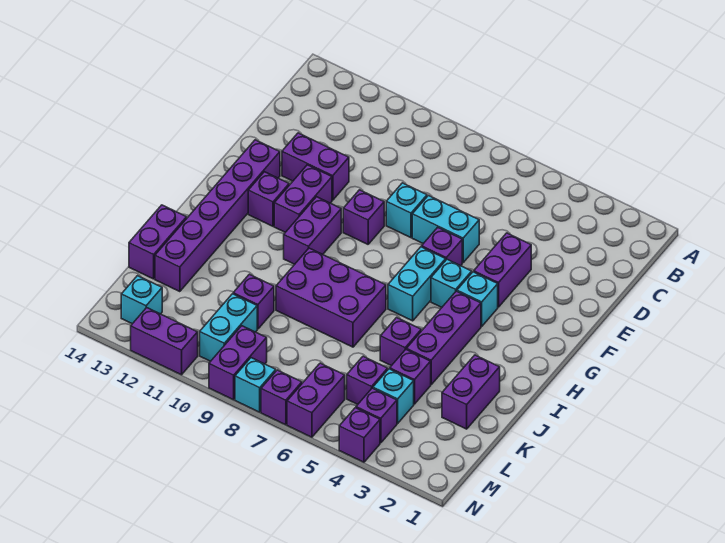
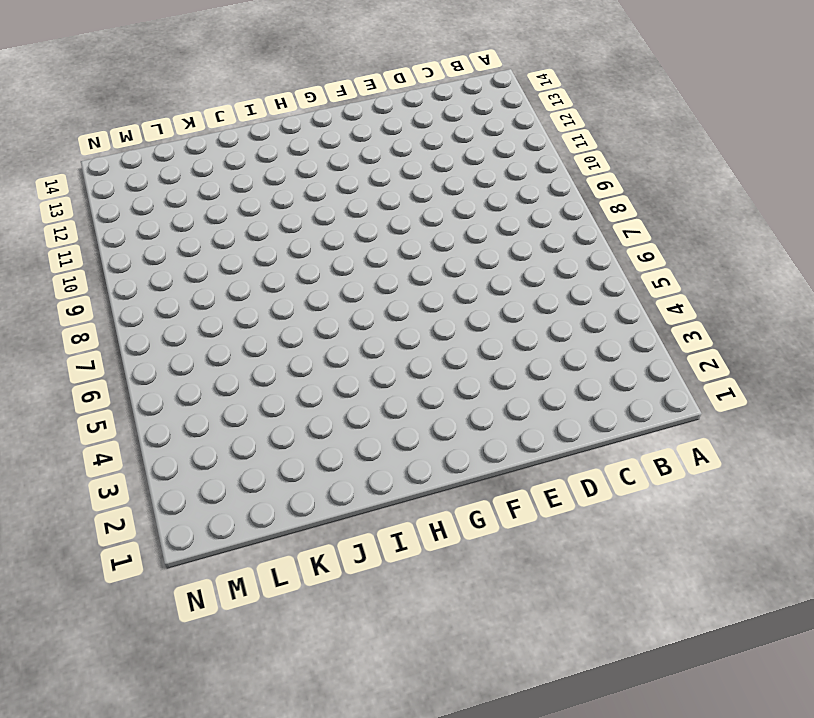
none -> purple 1x2 brick [474,233,531,307]
none -> cyan 1x2 brick [412,196,479,263]
none -> cyan 1x1 brick [386,183,427,238]
none -> purple 1x2 brick [282,133,349,200]

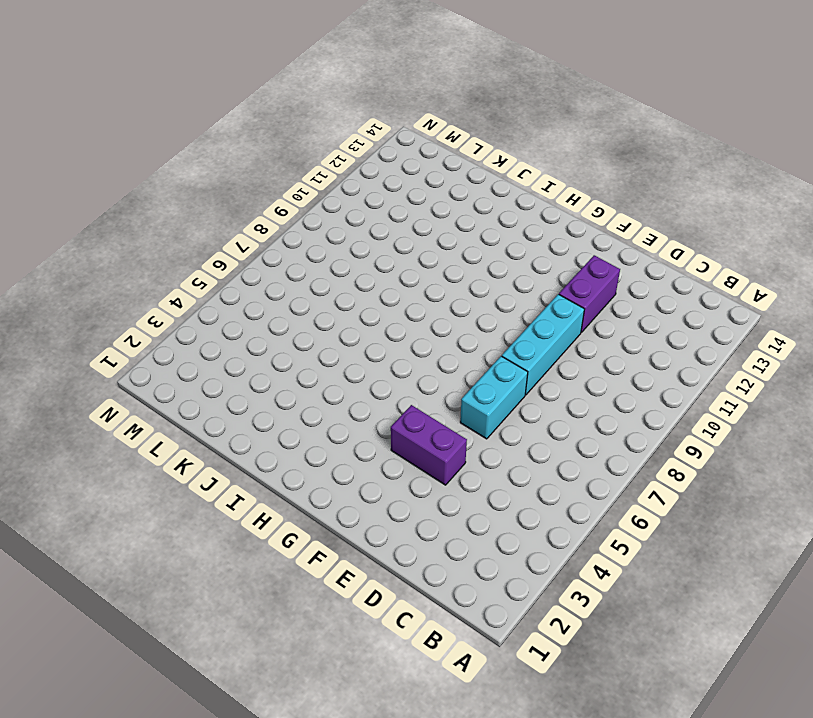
cyan 1x3 brick [502,294,584,395] -> cyan 1x1 brick [386,183,427,238]
none -> purple 1x1 brick [422,227,462,266]
none -> purple 1x1 brick [343,190,384,244]
none -> purple 1x2 brick [274,165,332,232]
none -> purple 1x6 brick [155,140,280,292]

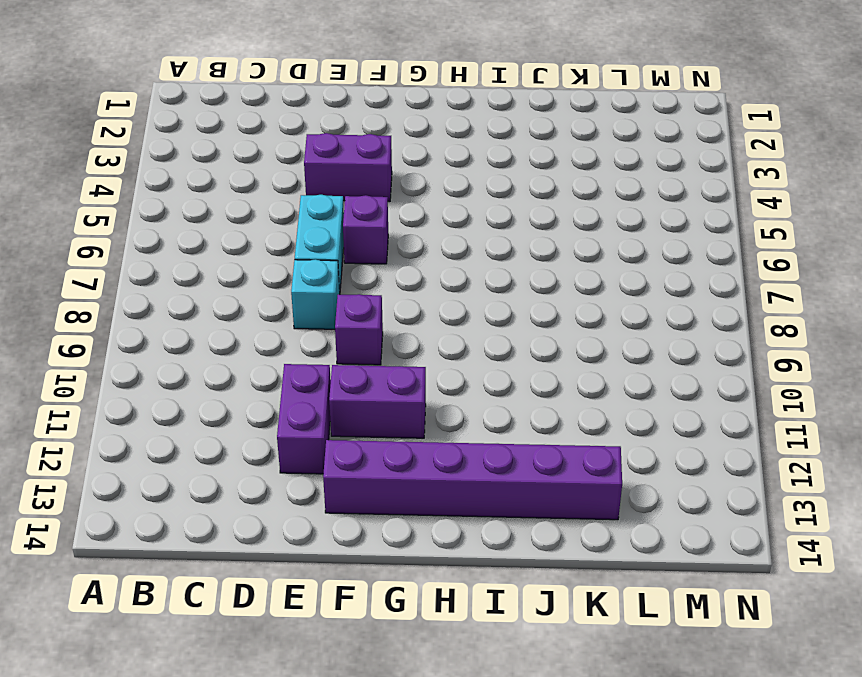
none -> cyan 1x1 brick [457,272,498,326]
none -> cyan 1x1 brick [431,259,472,307]
none -> cyan 1x2 brick [388,247,446,321]
none -> purple 1x2 brick [284,197,341,264]

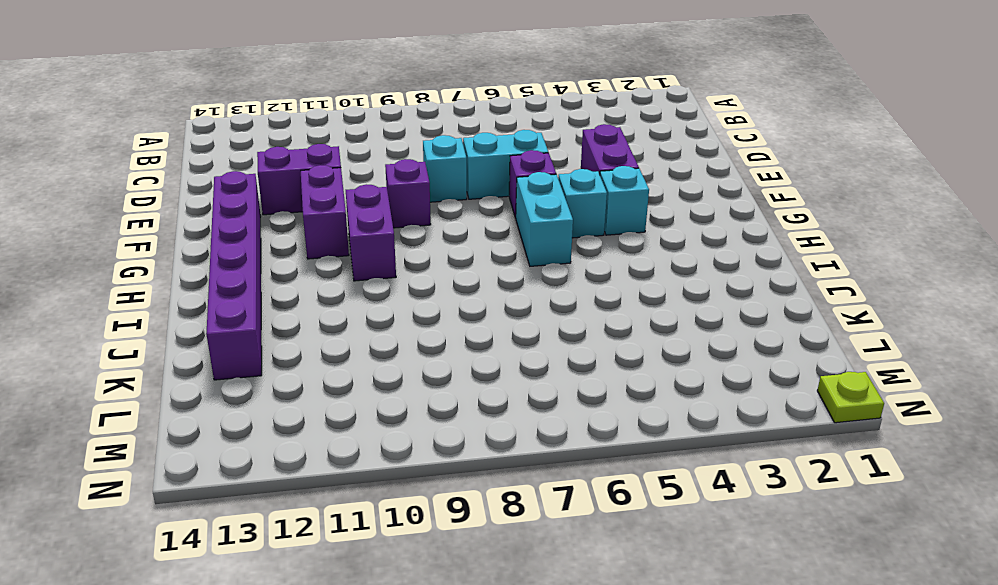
lime 1x1 plate [817,372,884,423] -> none
none -> purple 1x1 brick [248,172,289,226]
none -> purple 1x3 brick [407,291,481,384]
none -> purple 2x3 brick [276,248,386,347]
none -> purple 1x2 brick [442,355,500,429]

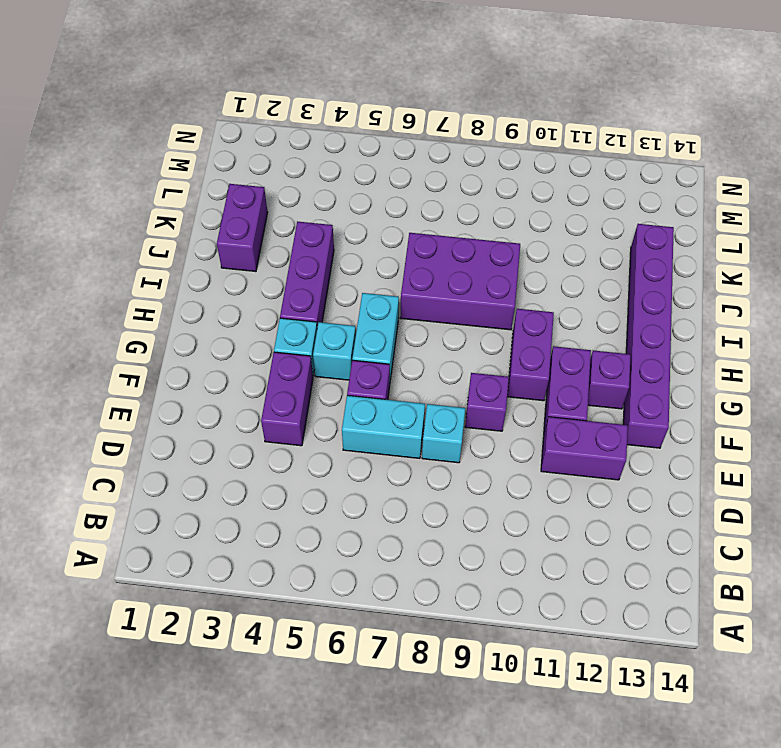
none -> purple 1x1 brick [380,318,421,366]
none -> purple 1x2 brick [129,205,187,279]
none -> purple 1x1 brick [390,349,431,404]
none -> purple 1x1 brick [233,274,274,329]

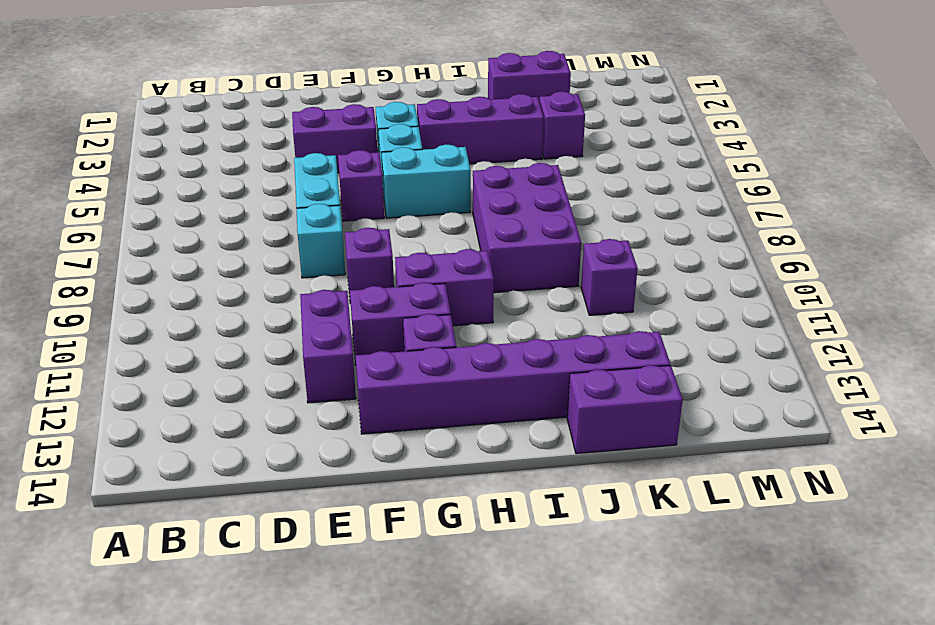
none -> purple 1x1 brick [380,318,421,366]
none -> cyan 1x1 brick [373,369,414,423]
none -> purple 1x1 brick [347,356,388,404]
none -> cyan 1x2 brick [200,294,257,361]

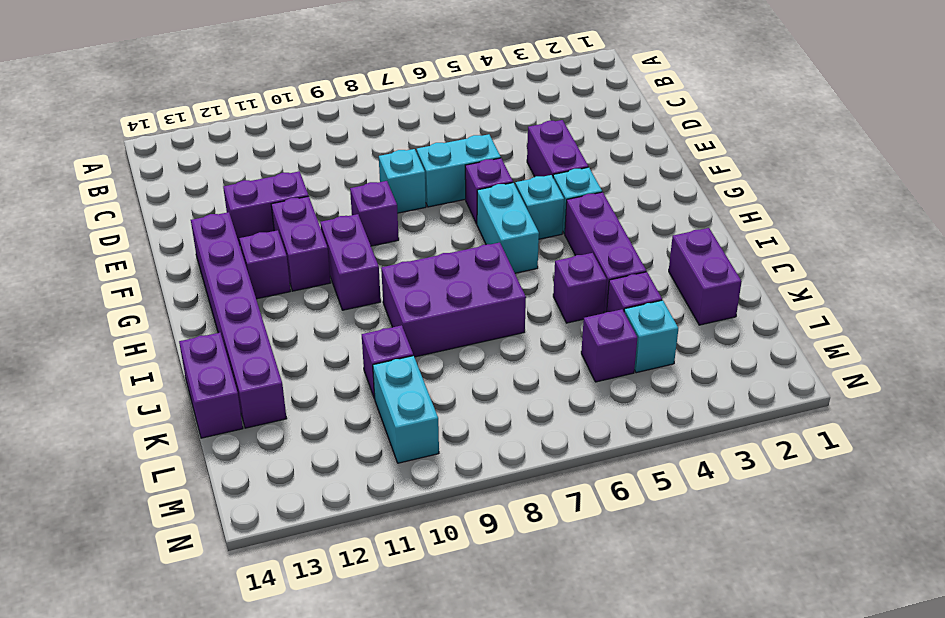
none -> purple 1x1 brick [356,388,397,443]
none -> purple 1x2 brick [287,363,345,437]
none -> purple 1x2 brick [209,326,267,400]
none -> cyan 1x1 brick [121,276,162,324]

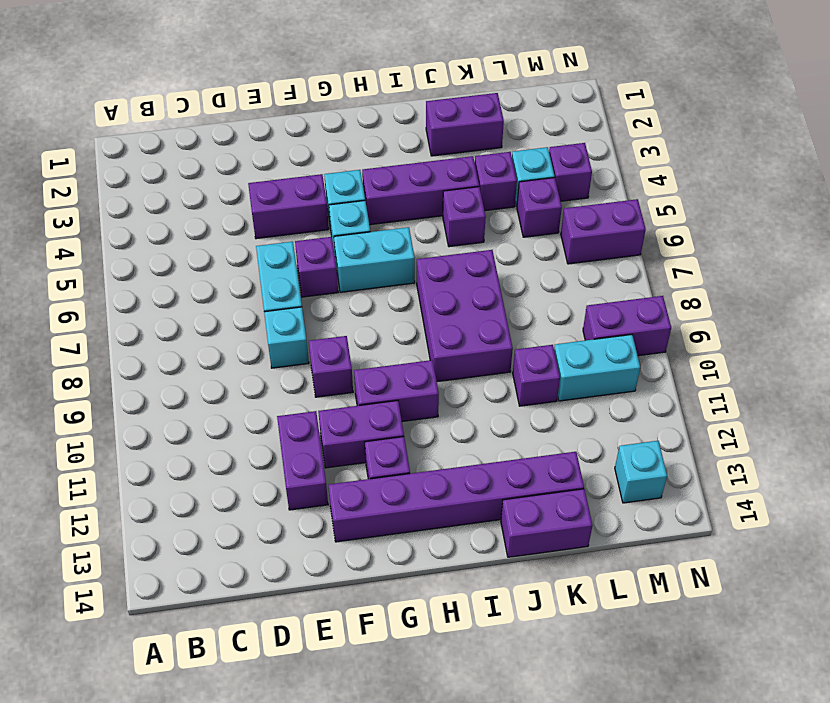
none -> purple 1x1 brick [339,408,380,462]
none -> purple 1x1 brick [261,370,302,425]
none -> cyan 1x1 brick [235,358,276,412]
none -> purple 1x2 brick [131,308,198,375]

